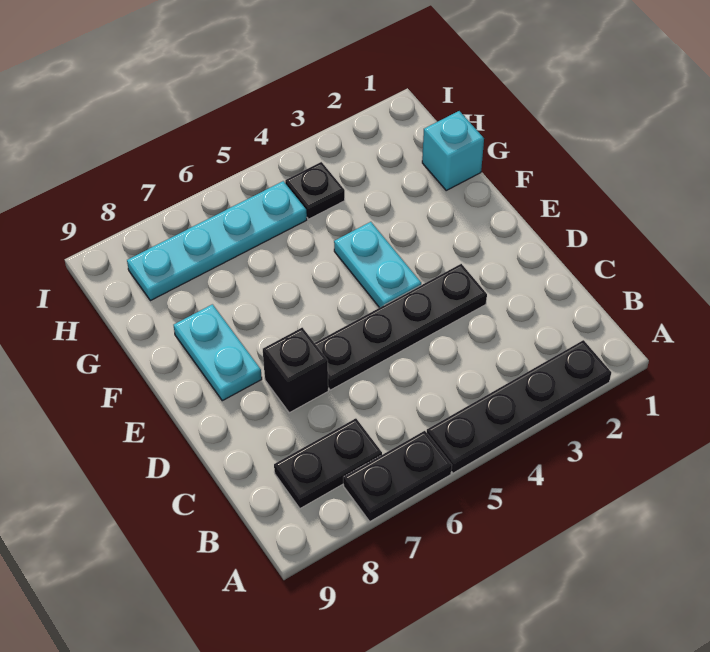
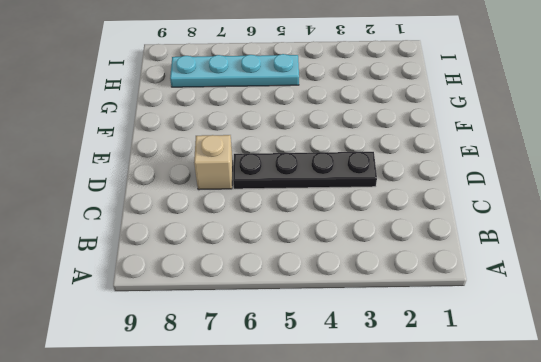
tan 1x1 brick [194,135,233,190] -> black 1x1 brick [263,328,328,413]
none -> black 1x4 plate [427,340,611,473]
none -> black 1x2 plate [343,431,452,521]

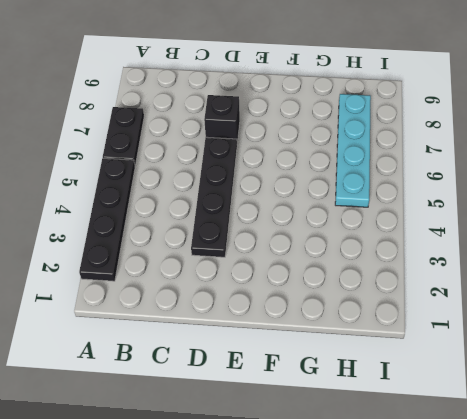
none -> black 1x2 plate [274,418,382,509]
none -> cyan 1x2 plate [334,222,421,308]

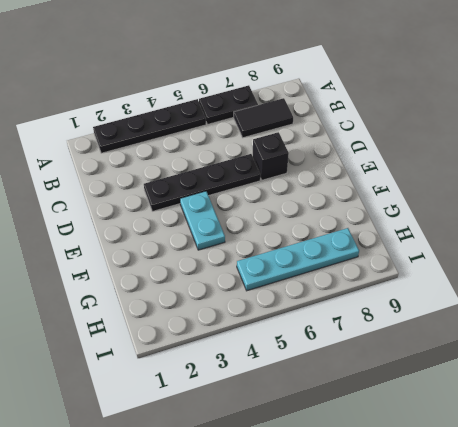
black 1x2 tile [234,98,293,138] -> black 1x2 plate [274,418,382,509]
none -> cyan 1x2 plate [174,304,262,401]
none -> cyan 1x1 brick [422,111,484,190]

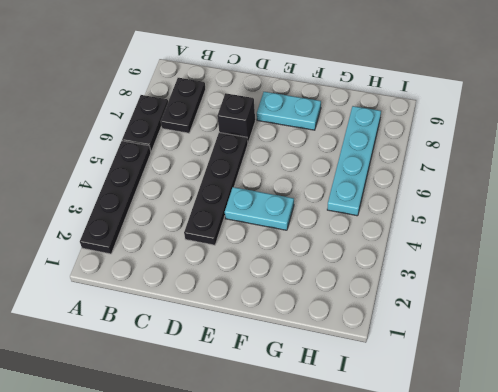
none -> cyan 1x1 brick [422,111,484,190]
none -> black 1x1 plate [285,162,345,219]

